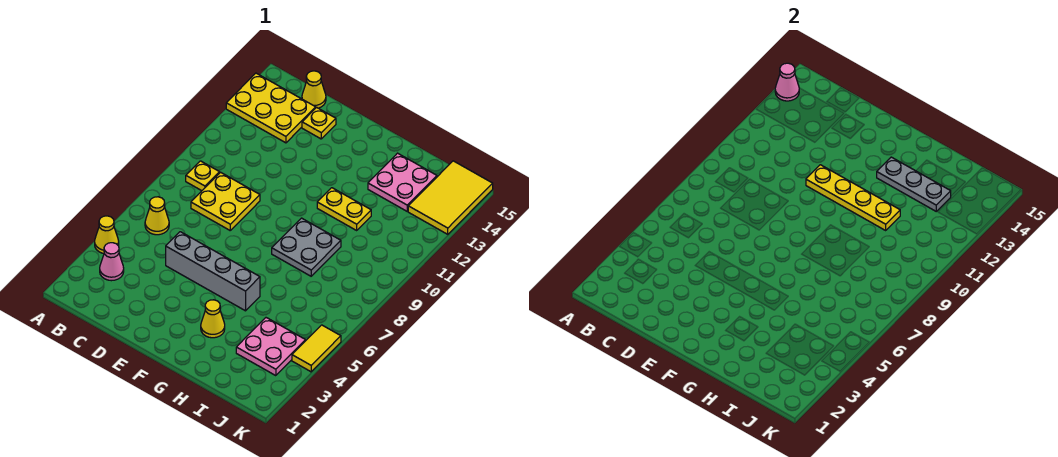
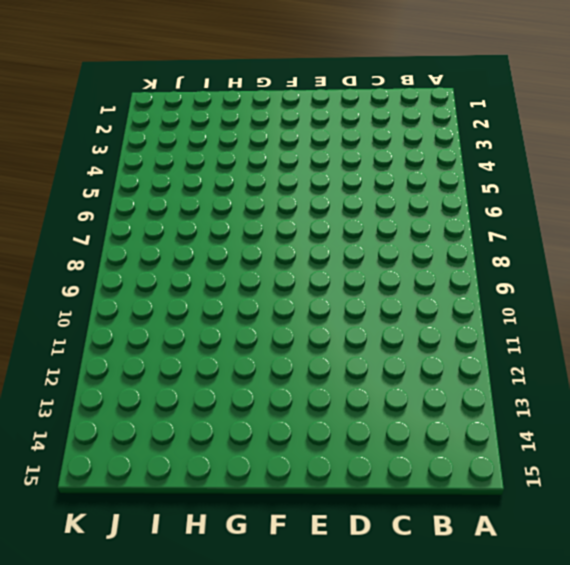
none -> yellow 1x1 cone [95,216,119,253]
none -> yellow 2x3 plate [226,73,316,143]
none -> pink 1x1 cone [100,243,124,281]

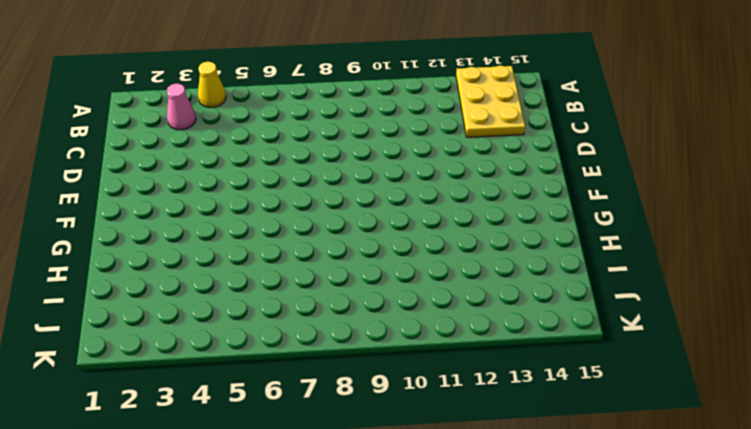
none -> yellow 1x1 cone [145,197,169,235]
none -> yellow 1x1 plate [186,161,220,191]
none -> yellow 2x2 plate [191,172,260,230]

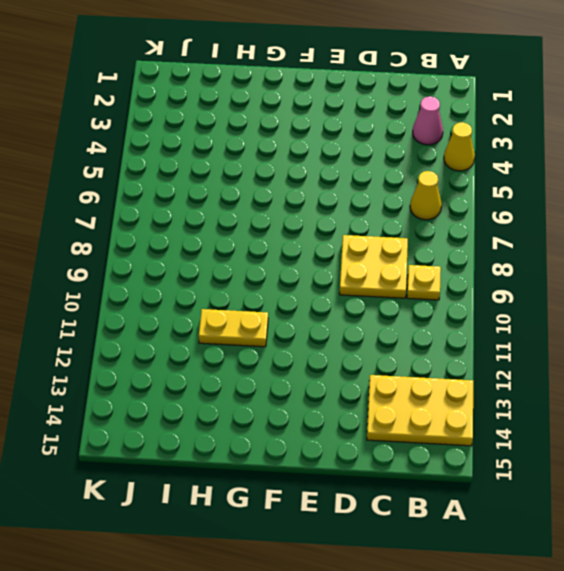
none -> yellow 1x1 cone [302,71,326,108]
none -> grey 1x4 brick [166,232,260,311]
none -> yellow 1x1 plate [302,107,336,139]

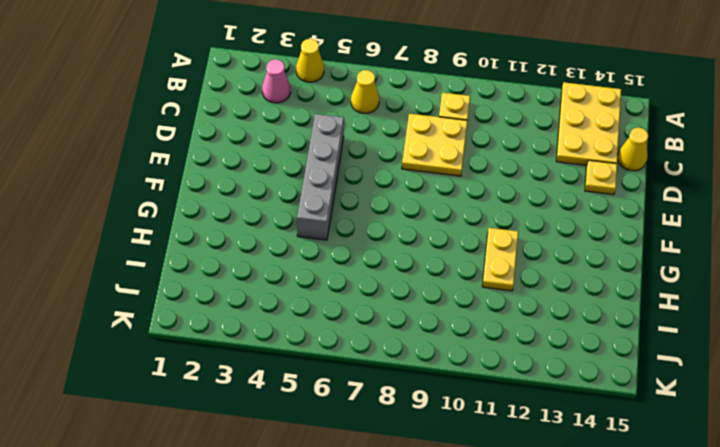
none -> yellow 1x1 cone [201,300,225,338]
none -> grey 2x2 plate [272,218,341,276]
none -> pink 2x2 plate [368,153,437,211]

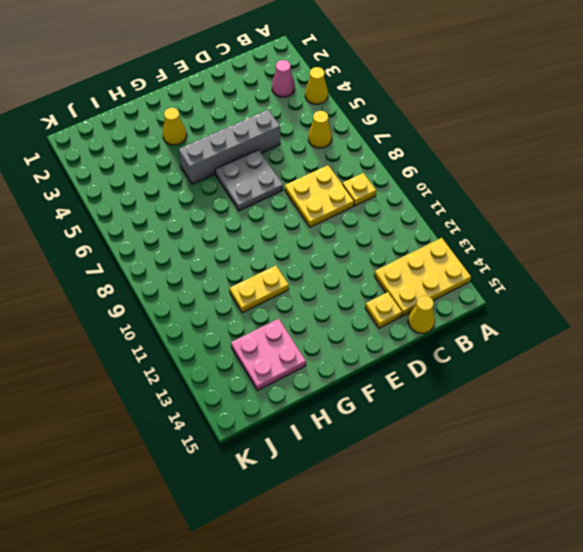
grey 2x2 plate [215,150,283,211] -> grey 2x2 plate moved to [272,218,341,276]
none -> pink 2x2 plate [236,318,305,376]
none -> yellow 2x3 tile [408,161,493,234]
none -> yellow 1x2 tile [292,325,341,372]

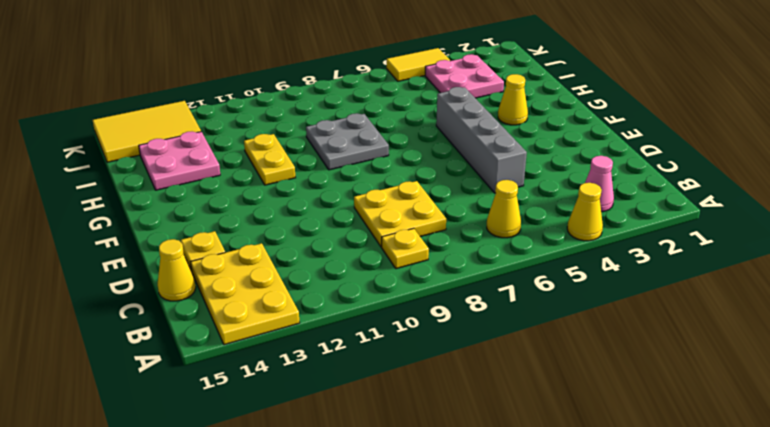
none -> pink 1x1 cone [775,63,799,101]
none -> yellow 1x4 plate [806,165,900,230]
none -> grey 1x3 plate [877,157,951,211]

